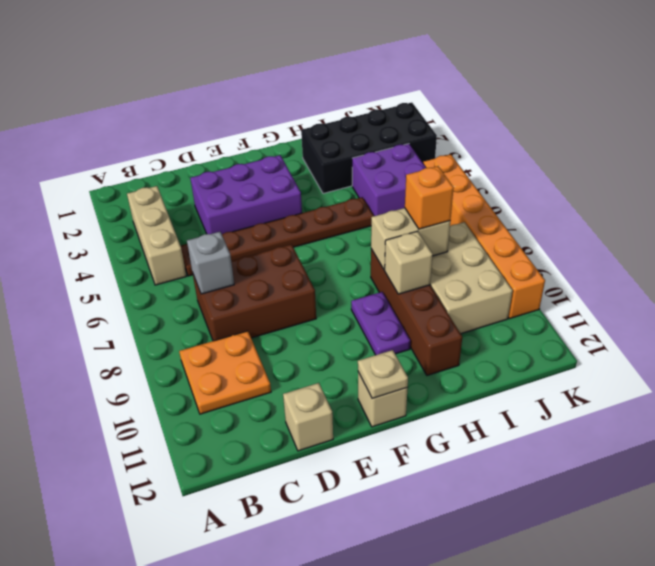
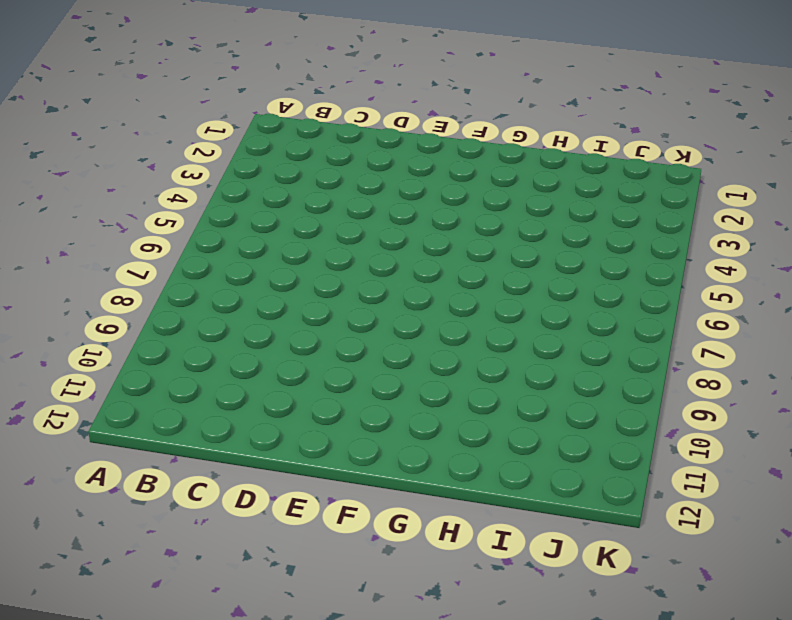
none -> tan 1x3 brick [127,186,186,285]
none -> orange 2x2 plate [179,331,271,414]
none -> brown 1x6 plate [181,197,374,276]

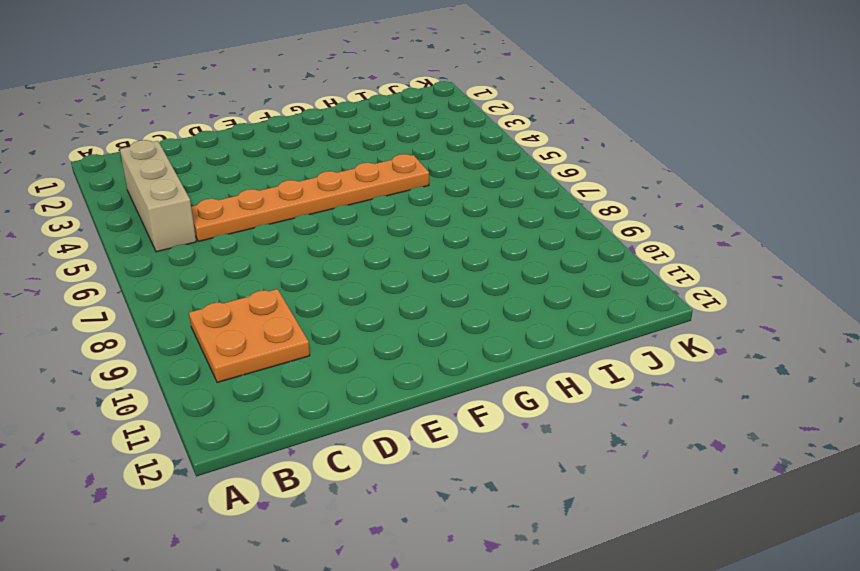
orange 1x6 plate [191,154,429,241] -> brown 1x6 plate [181,197,374,276]
none -> brown 2x3 brick [192,244,316,341]
none -> purple 2x3 brick [190,155,302,234]
none -> tan 1x1 brick [283,383,333,451]

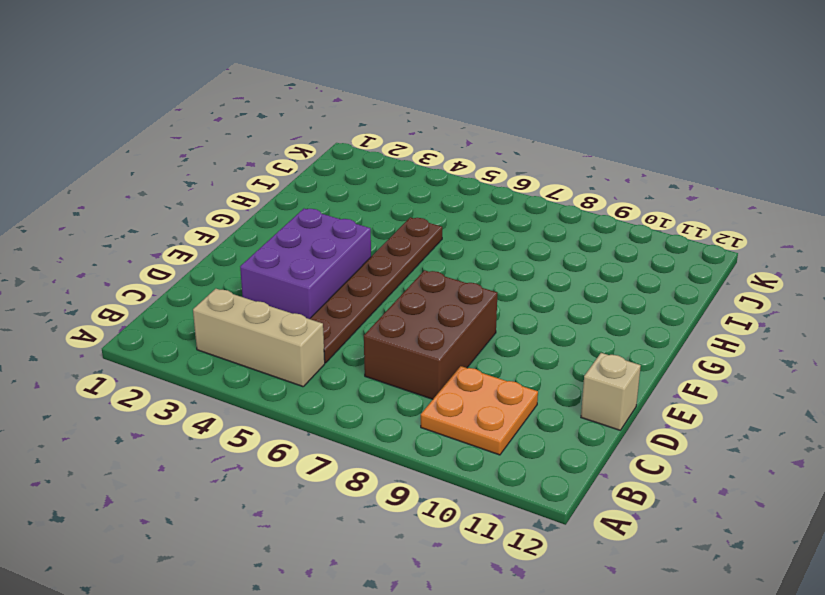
none -> tan 1x1 brick [358,372,408,427]
none -> purple 1x2 plate [351,292,410,355]
none -> black 2x4 brick [301,103,437,193]

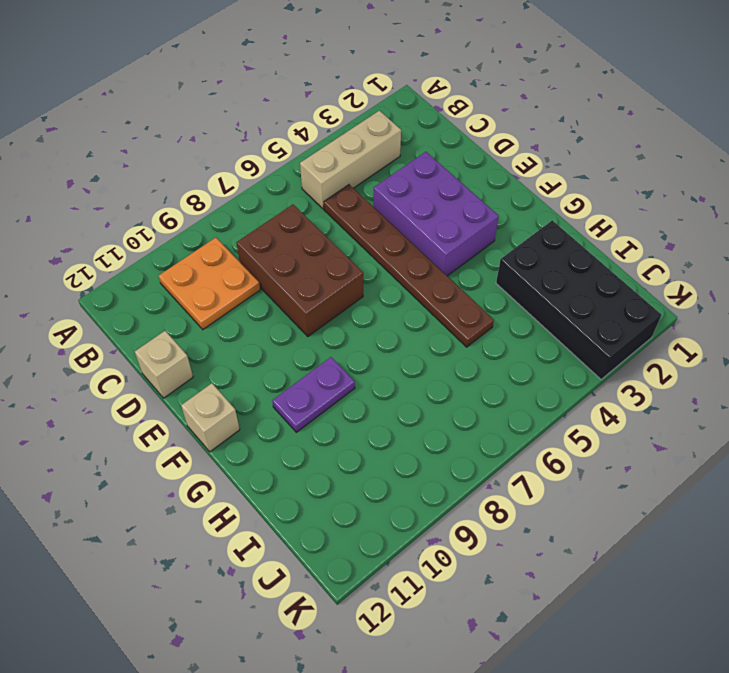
none -> brown 1x4 brick [371,249,462,375]
none -> purple 2x2 brick [352,144,426,216]
none -> tan 2x3 brick [430,222,513,334]

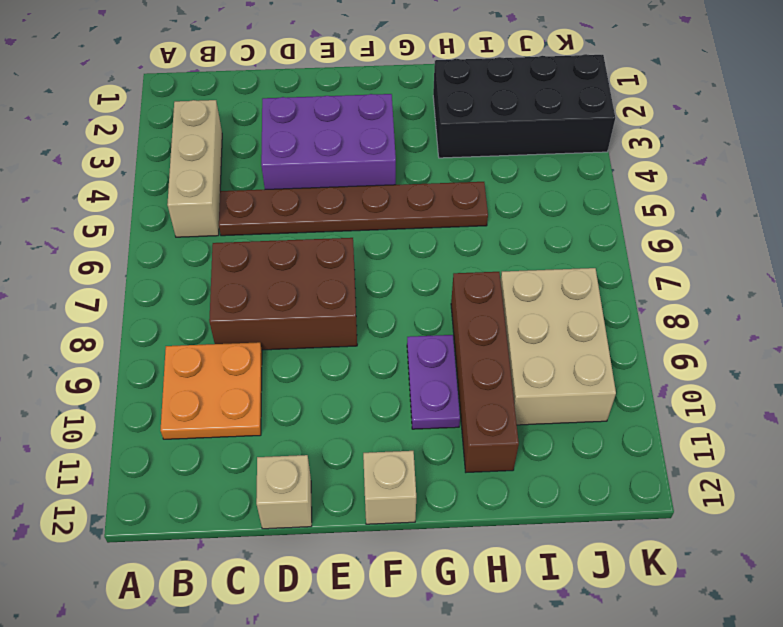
none -> purple 2x2 brick [352,144,426,216]
none -> orange 1x6 brick [423,154,545,319]
none -> grey 1x1 brick [187,232,234,294]

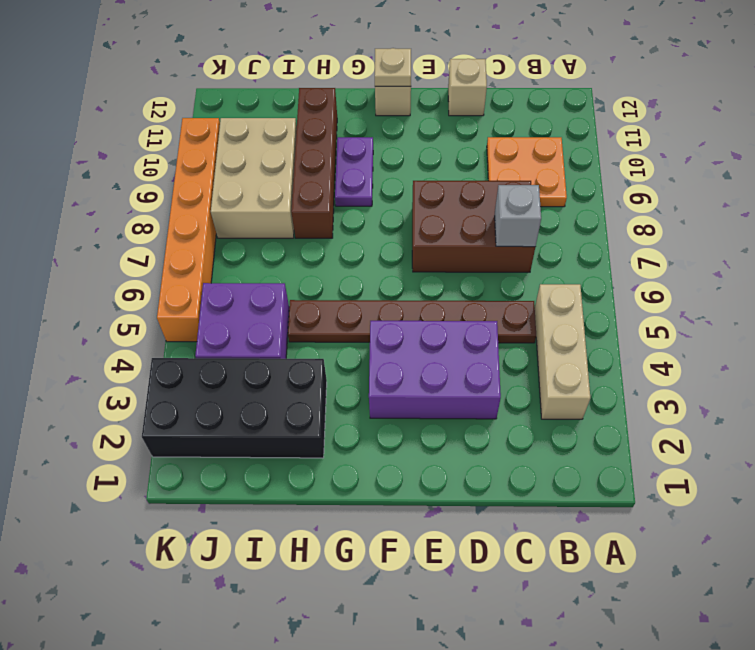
none -> tan 1x2 brick [371,208,450,270]
none -> tan 1x1 brick [385,231,433,294]
none -> orange 1x1 brick [405,166,454,229]

